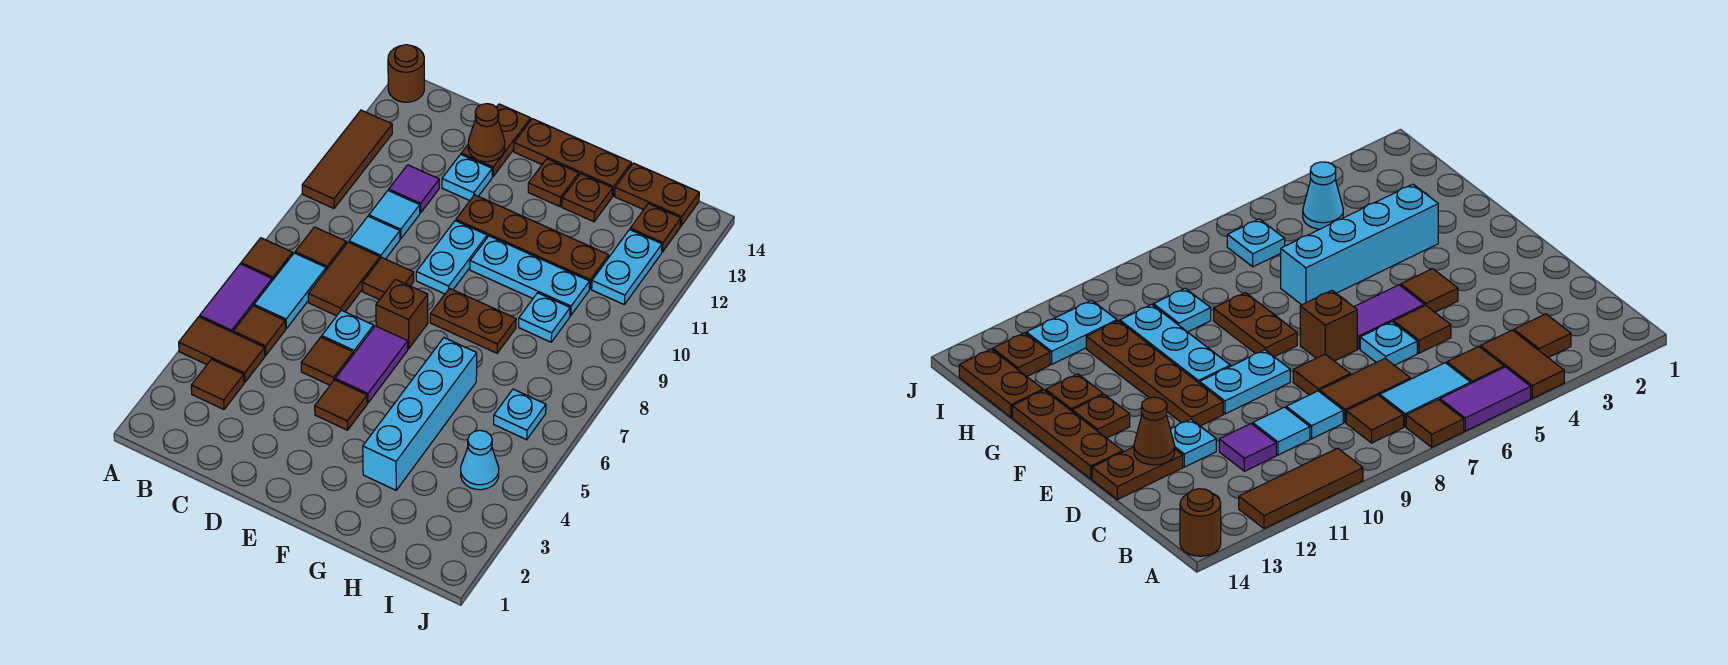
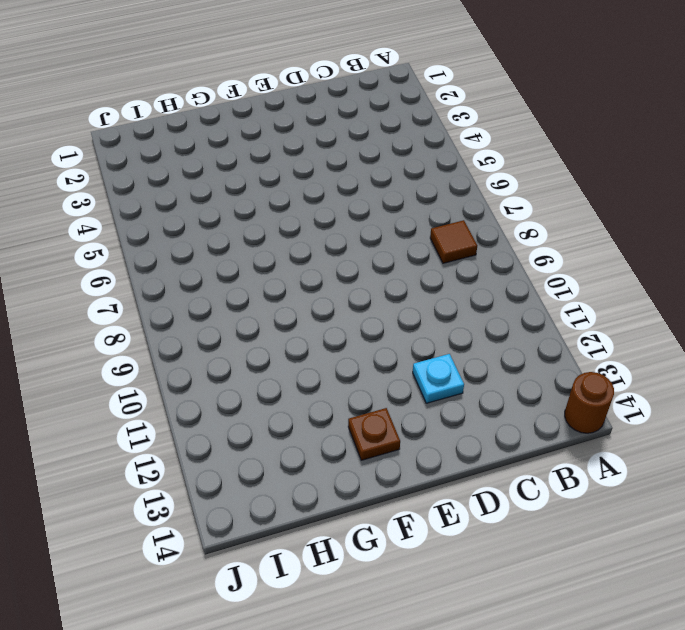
none -> brown 1x2 tile [179,317,265,382]
none -> purple 1x2 tile [200,264,272,332]
none -> brown 1x1 tile [241,238,293,281]
none -> brown 1x3 tile [302,110,392,208]

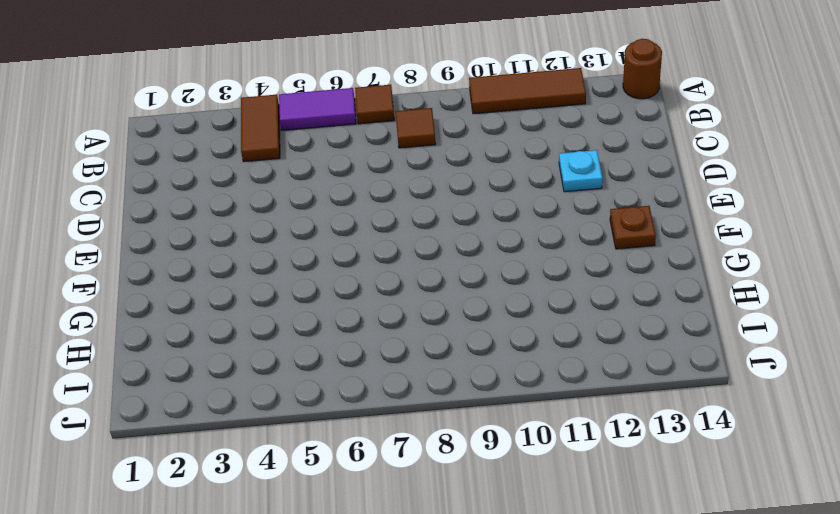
none -> brown 1x1 tile [191,359,244,409]
none -> brown 1x1 tile [233,306,286,355]
none -> cyan 1x2 tile [254,253,326,329]
none -> brown 1x2 tile [308,242,380,316]

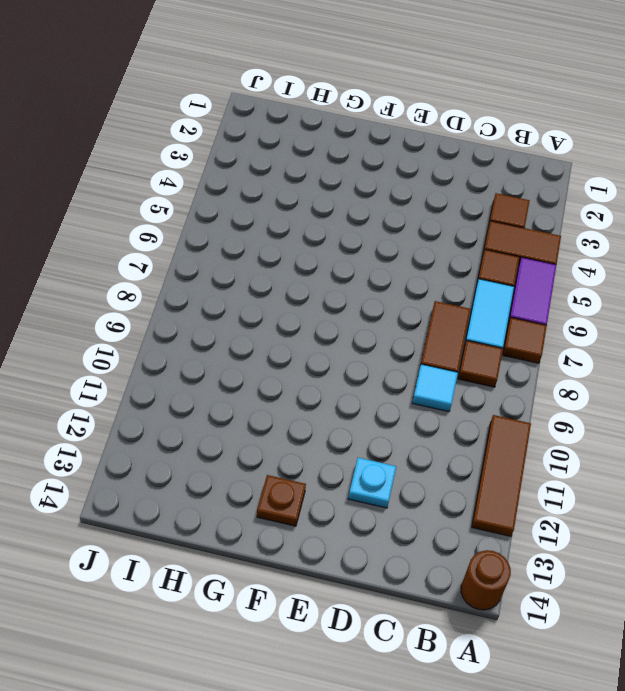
none -> cyan 1x1 tile [369,191,420,239]
none -> purple 1x1 tile [389,165,439,213]
none -> brown 1x1 tile [301,337,353,385]
none -> cyan 1x1 plate [322,310,374,354]

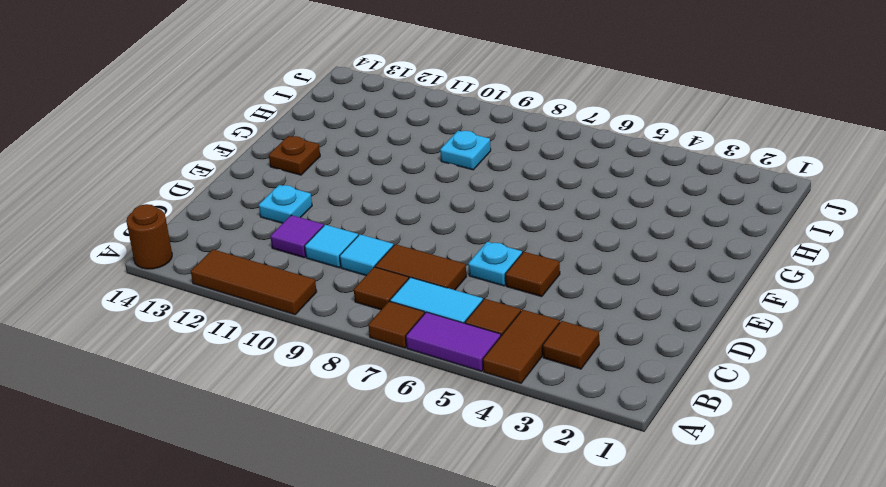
none -> brown 1x1 tile [362,258,414,300]
none -> brown 1x2 plate [461,104,531,177]
none -> brown 1x1 tile [315,380,367,430]
none -> purple 1x2 tile [335,326,408,403]

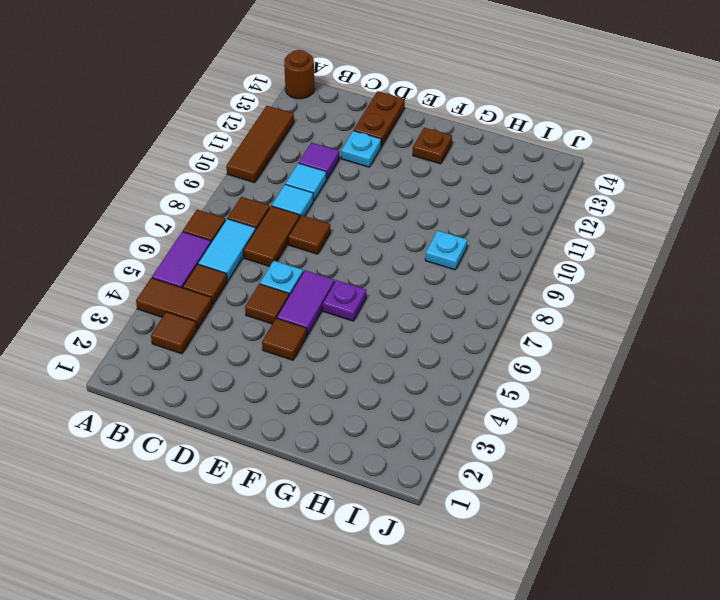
purple 1x1 plate [323,280,366,321] -> none
none -> brown 1x1 brick [376,279,428,349]
none -> cyan 1x2 plate [416,221,487,294]
none -> brown 1x4 plate [456,195,609,289]
none -> brown 1x3 plate [514,119,631,196]

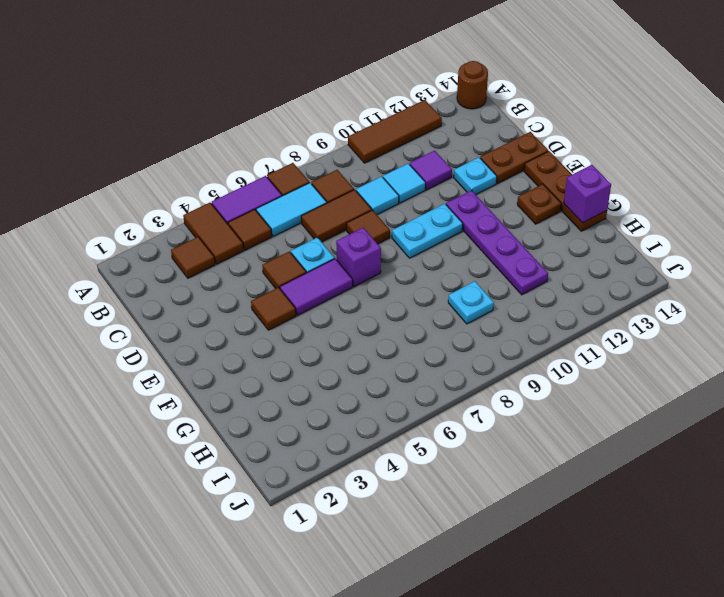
purple 1x1 brick [336,228,381,287] -> brown 1x1 brick [376,279,428,349]
purple 1x4 plate [446,190,548,295] -> brown 1x4 plate [456,195,609,289]
purple 1x1 brick [564,165,611,223] -> none
none -> brown 1x2 plate [430,288,516,353]
none -> cyan 1x3 plate [470,236,589,316]
none -> cyan 1x4 brick [363,338,477,490]
none -> brown 1x1 plate [562,174,613,222]

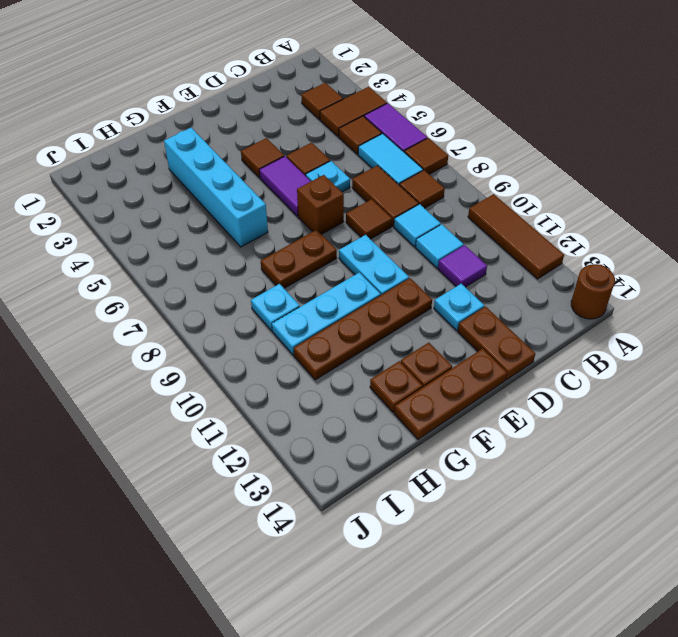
none -> brown 1x2 plate [615,163,699,226]
none -> cyan 1x1 cone [461,430,499,490]
none -> cyan 1x1 plate [494,389,546,440]
none -> cyan 1x2 plate [592,230,662,304]

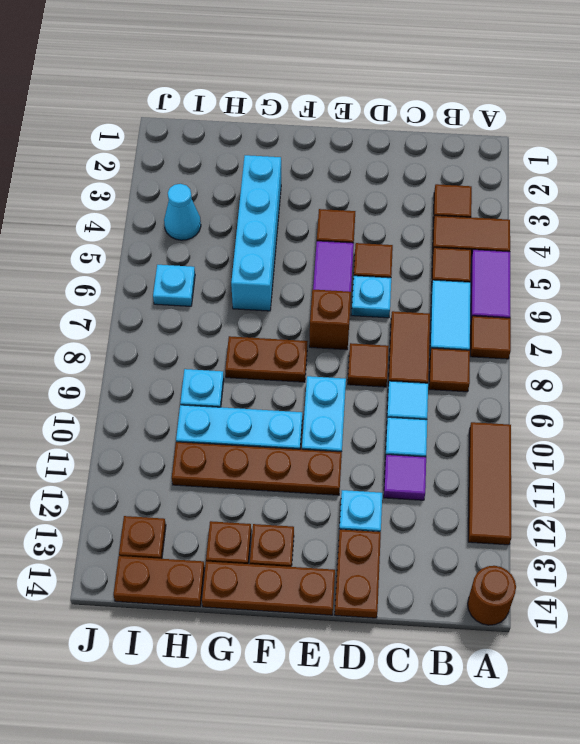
none -> cyan 1x2 plate [592,230,662,304]
none -> brown 1x1 cone [468,104,505,162]

